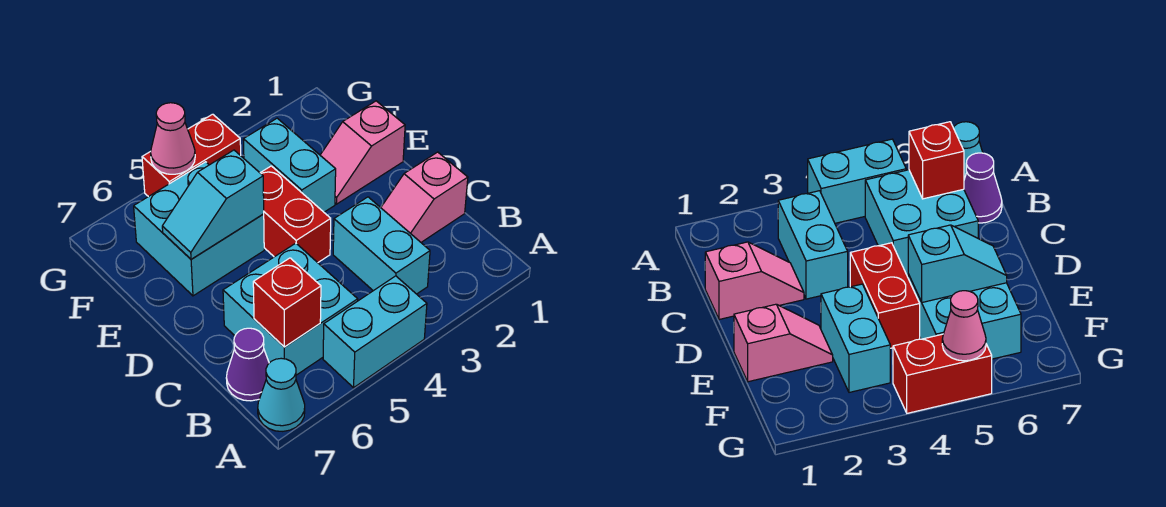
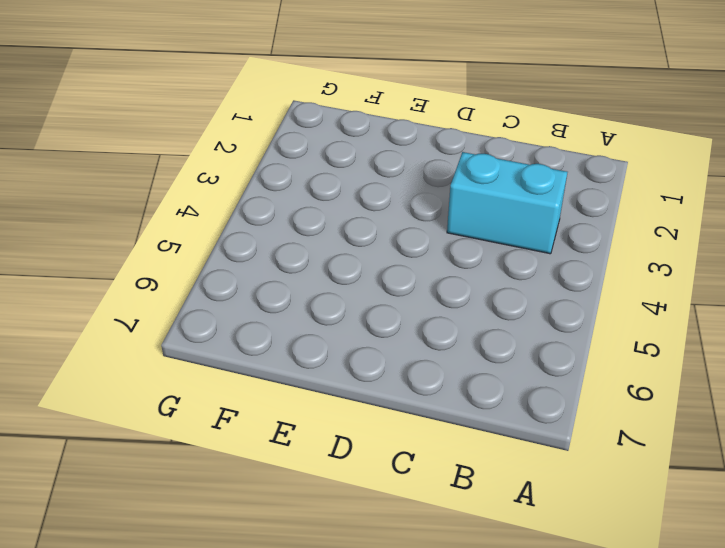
none -> cyan 1x2 brick [323,276,427,388]
none -> cyan 1x1 cone [258,358,305,431]
none -> cyan 2x2 brick [223,243,358,375]

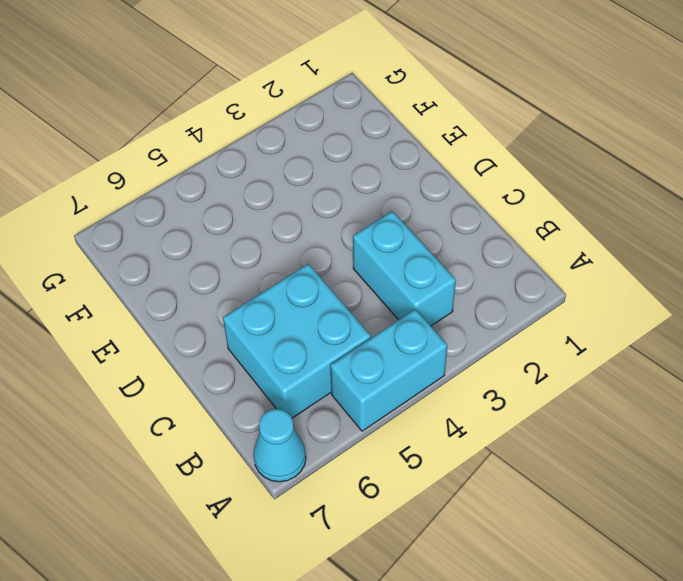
none -> purple 1x1 cone [226,328,269,401]
none -> pink 1x2 slope [381,152,468,242]
none -> red 1x2 brick [261,166,331,263]

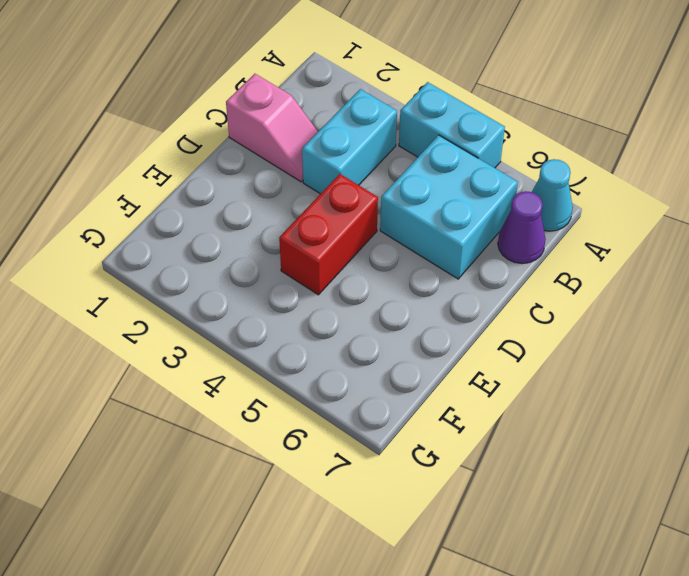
none -> pink 1x2 slope [320,101,405,204]
none -> cyan 1x2 brick [243,118,336,212]
none -> cyan 2x2 brick [134,162,264,296]

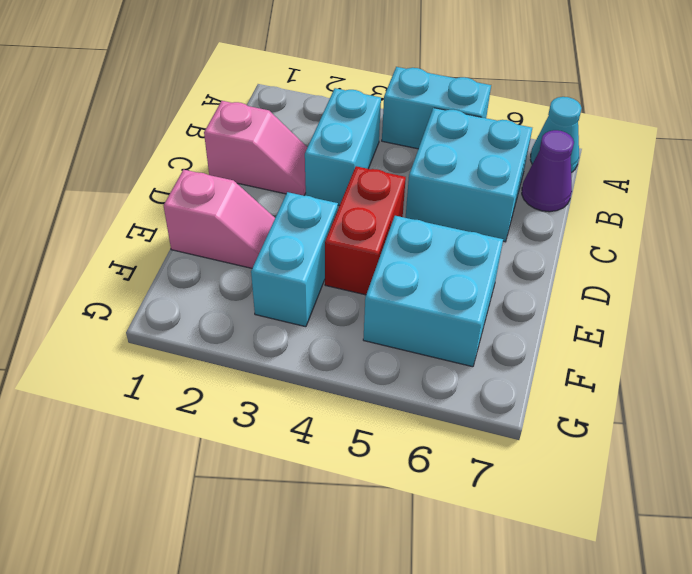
none -> red 1x2 brick [142,114,241,197]
none -> red 1x1 brick [253,258,321,347]
none -> cyan 1x2 slope [162,150,264,259]

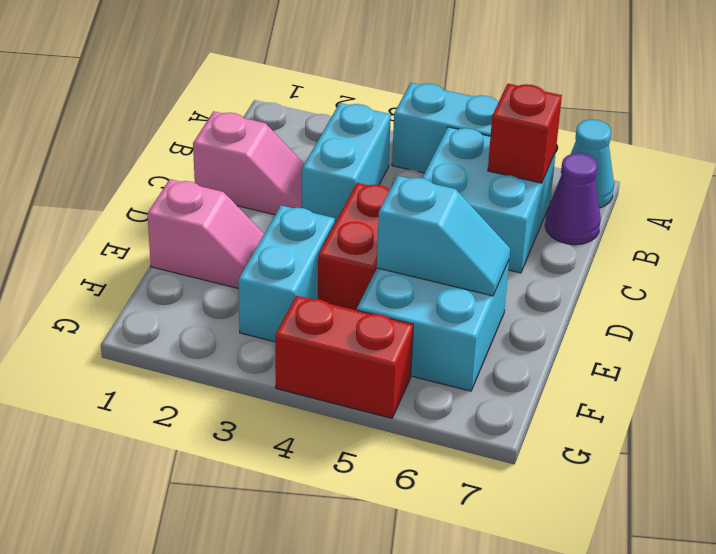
none -> pink 1x1 cone [151,103,195,174]

